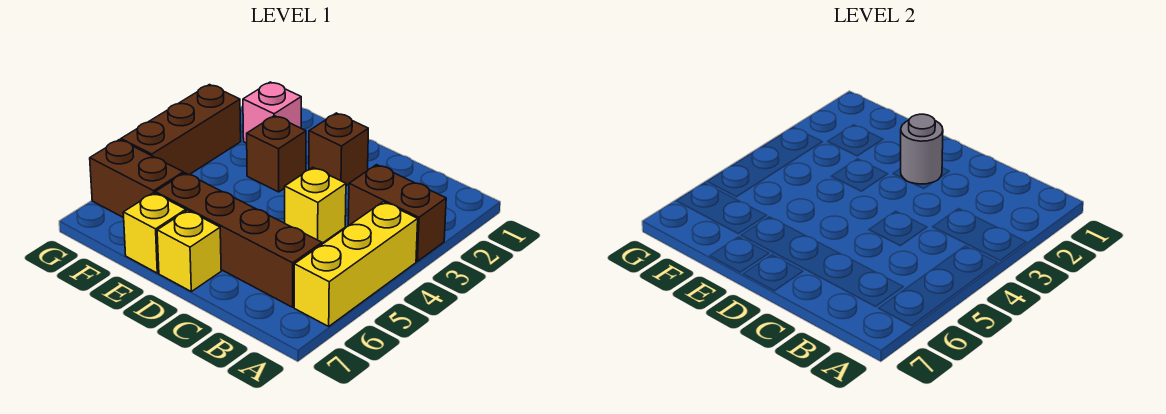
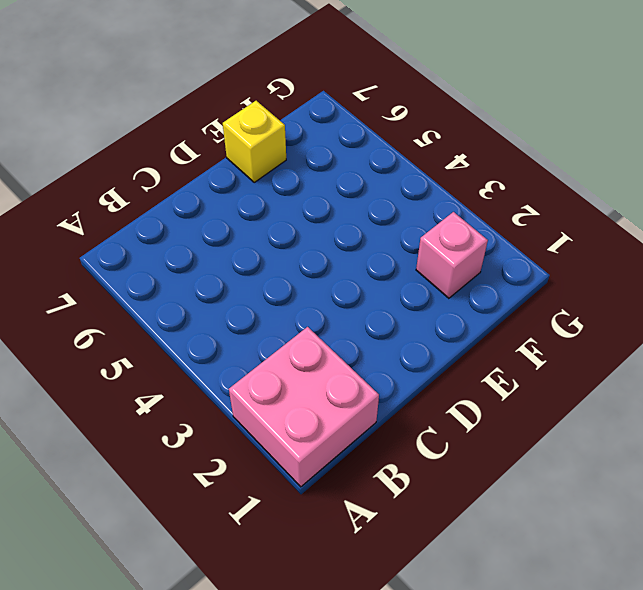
pink 2x2 brick [229,327,379,487] -> none
none -> brown 1x2 brick [348,165,446,261]
none -> yellow 1x3 brick [294,202,418,326]
none -> brown 1x4 brick [155,173,322,307]

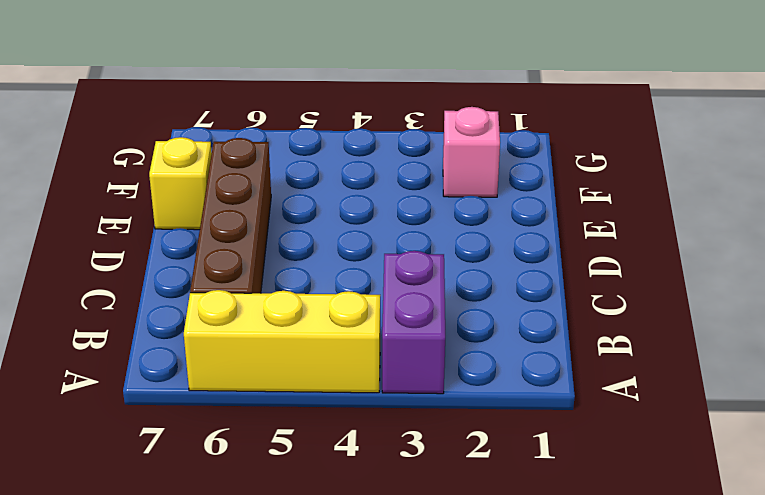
purple 1x2 brick [382,251,445,394] -> brown 1x2 brick [348,165,446,261]
none -> yellow 1x1 brick [285,167,346,243]
none -> brown 1x1 brick [309,113,369,186]
none -> yellow 1x1 brick [157,210,221,292]

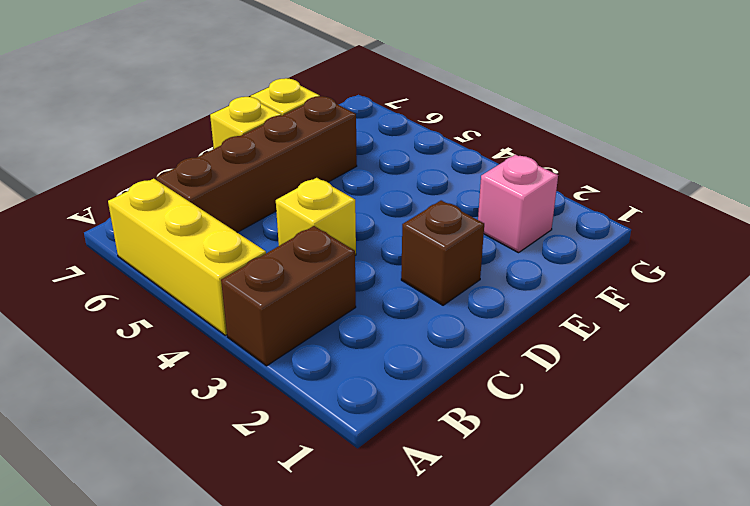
none -> brown 1x1 brick [247,116,306,192]
none -> brown 1x2 brick [90,140,183,218]
none -> brown 1x3 brick [121,85,241,175]

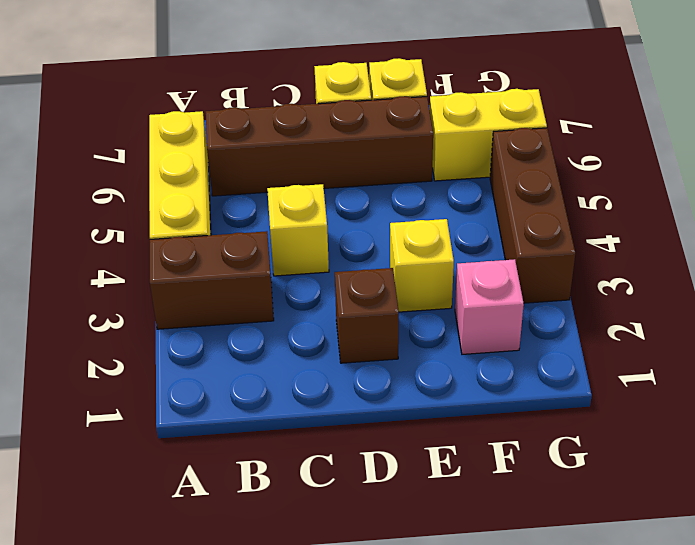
yellow 1x1 brick [390,219,454,312] -> brown 1x1 brick [247,116,306,192]
yellow 1x2 brick [430,89,547,181] -> brown 1x2 brick [90,140,183,218]
none -> grey 1x1 round brick [901,114,943,184]

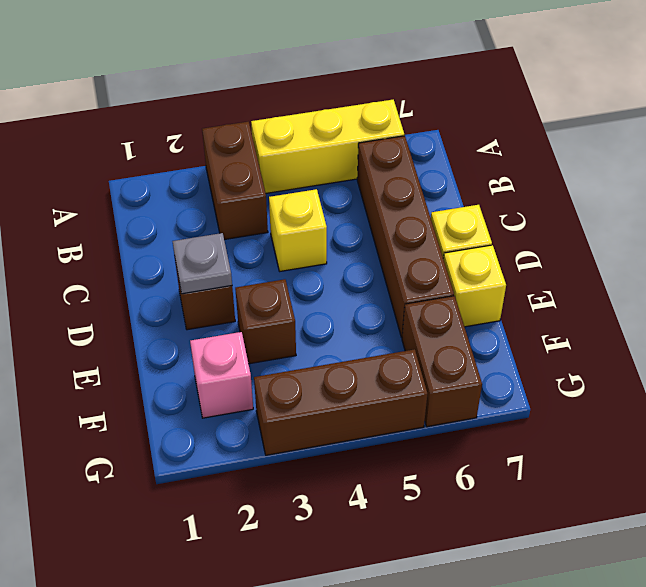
grey 1x1 plate [173,233,232,294] -> grey 1x1 round brick [901,114,943,184]

